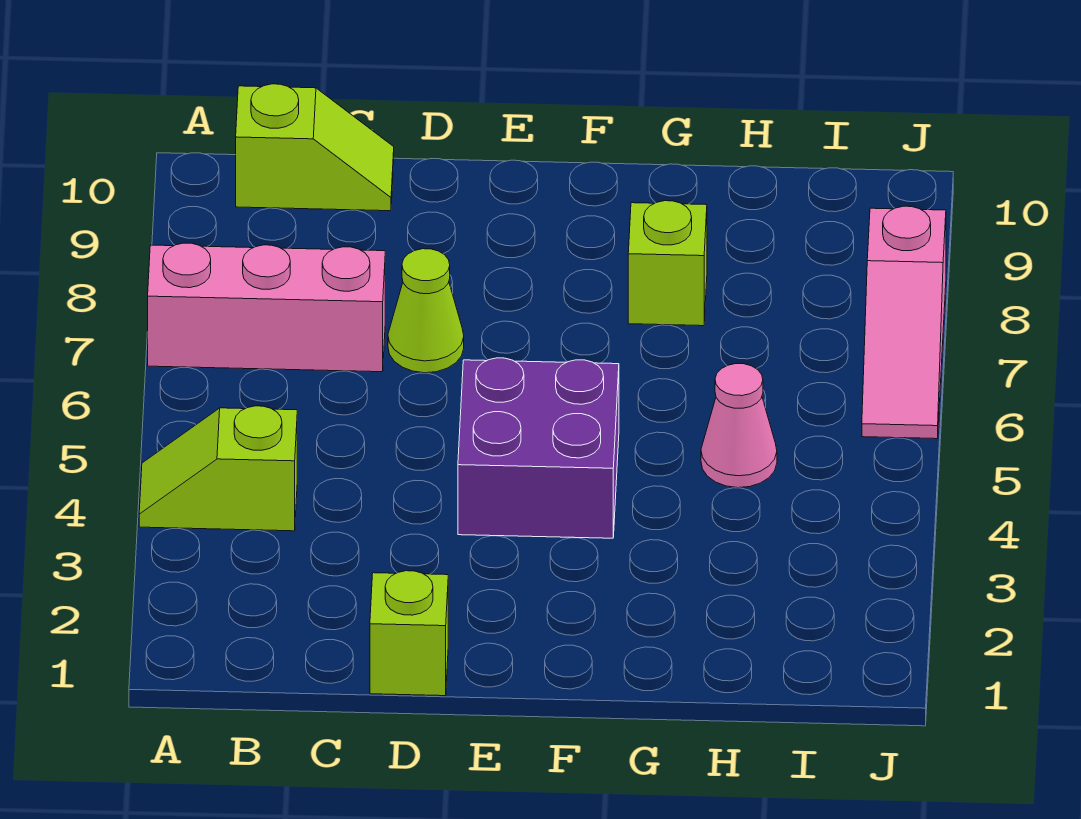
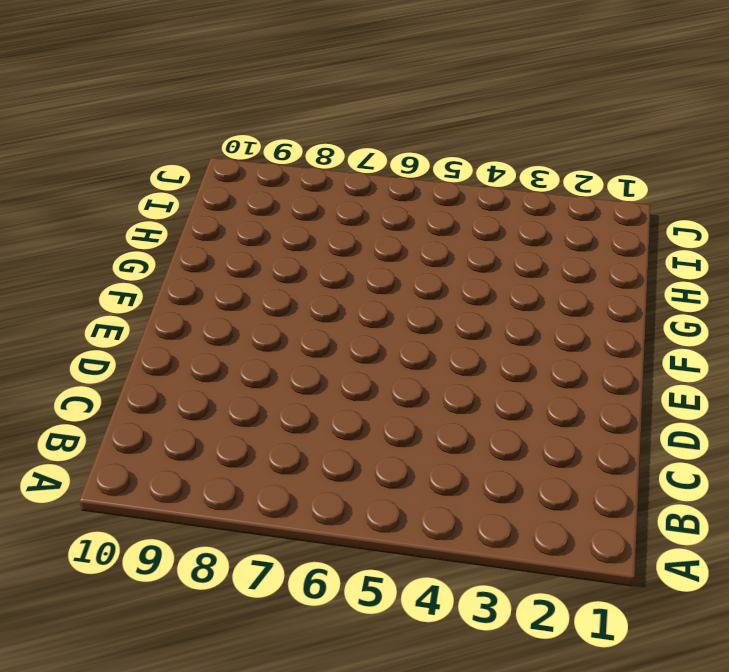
none -> lime 1x2 slope [139,406,297,531]
none -> pink 1x3 brick [148,243,385,372]

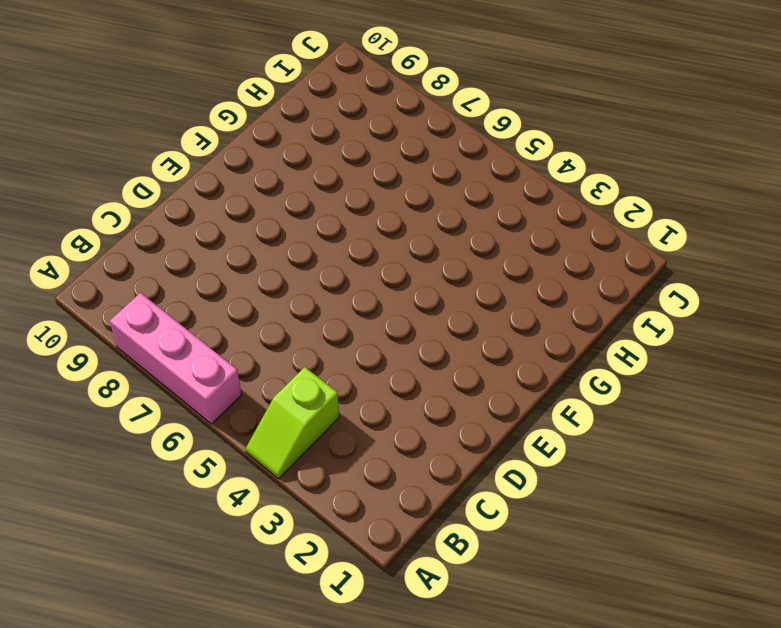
pink 1x3 brick [110,293,241,424] -> pink 1x3 brick turned to [148,243,385,372]
none -> lime 1x2 slope [236,84,394,211]
none -> lime 1x1 brick [370,571,448,696]

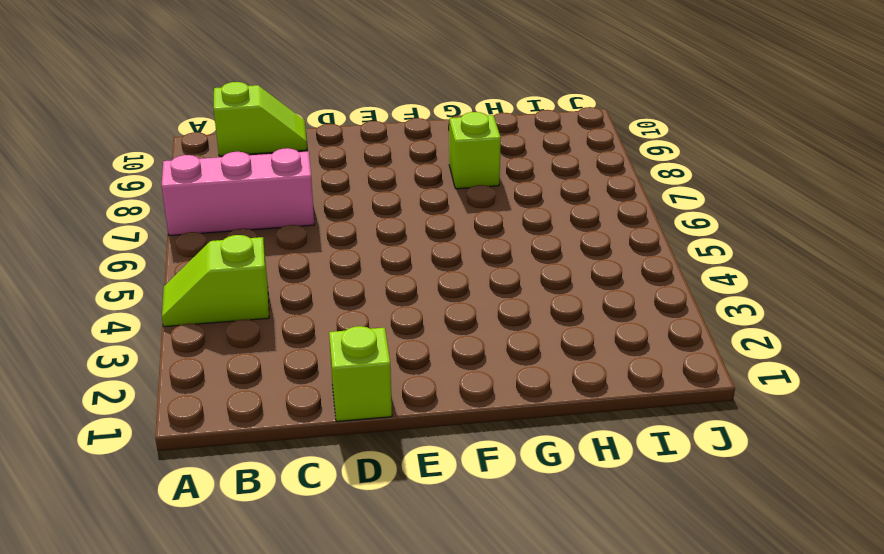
none -> lime 1x1 cone [388,249,464,373]
none -> purple 2x2 brick [458,358,619,538]

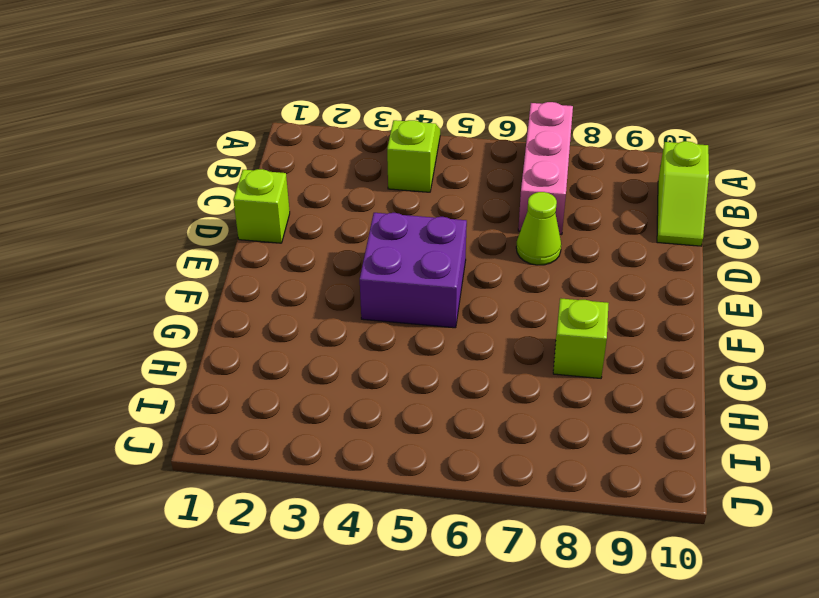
none -> pink 1x1 cone [701,364,777,488]
none -> pink 1x3 slope [862,206,946,439]

